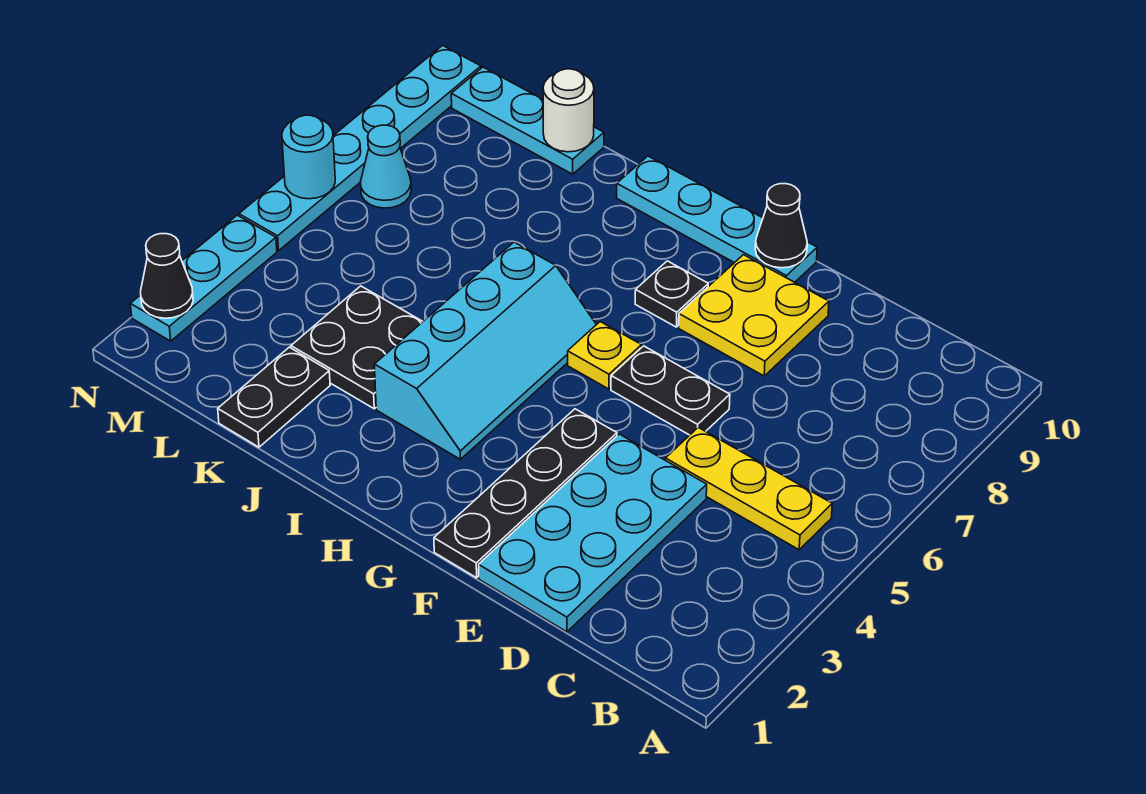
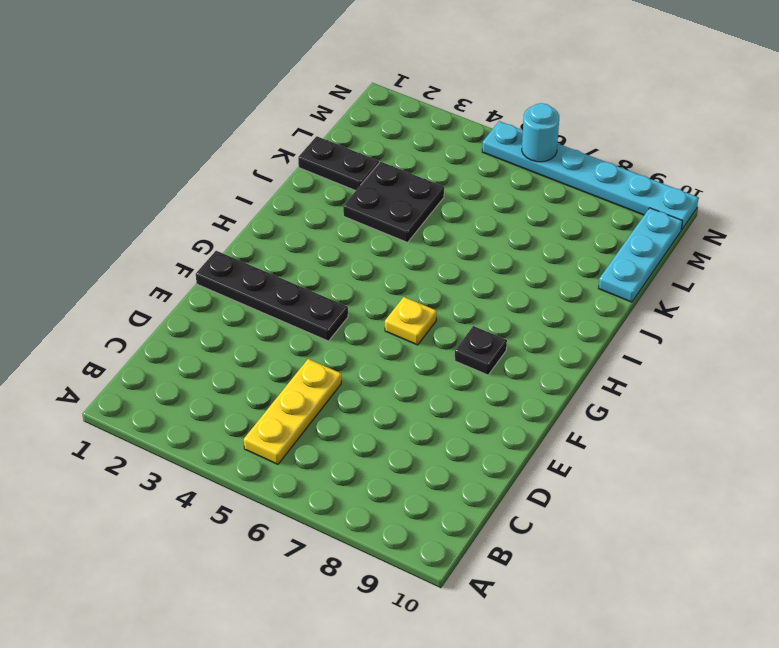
none -> cyan 2x4 plate [479,434,707,632]
none -> black 1x2 plate [611,346,730,435]
none -> yellow 2x2 plate [679,255,829,376]

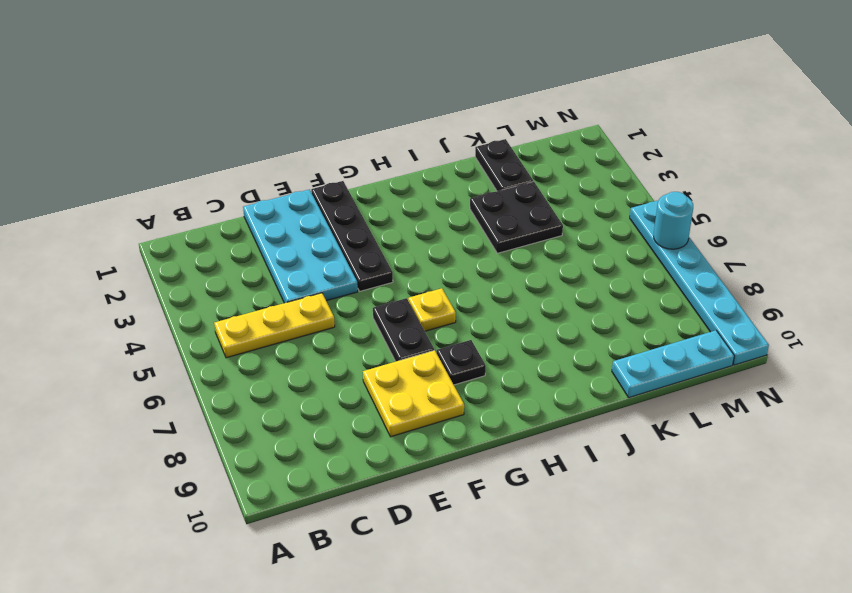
black 1x2 plate [373,298,434,362] -> black 1x2 plate turned to [611,346,730,435]
none -> cyan 1x4 plate [617,156,817,282]
none -> cyan 2x4 slope [374,242,596,459]
none -> cyan 1x1 cone [360,125,411,208]

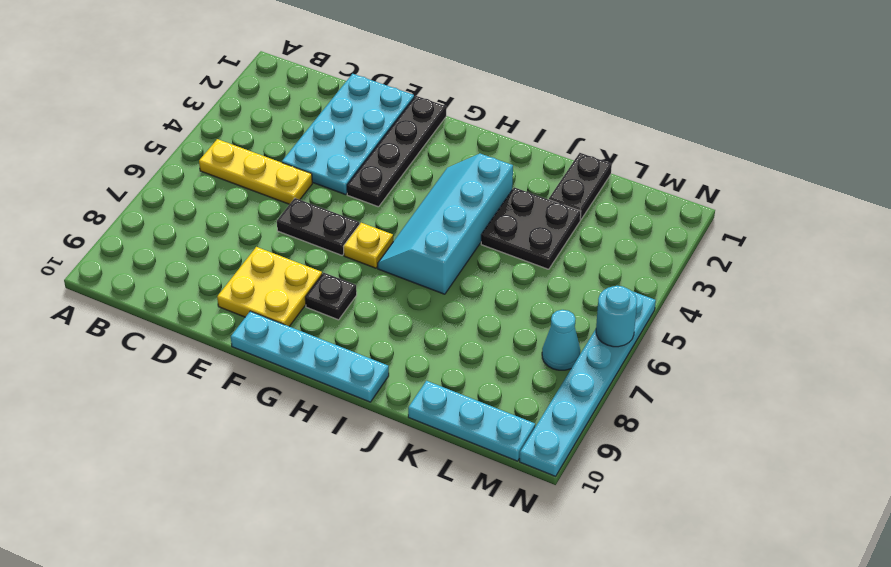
none -> cyan 1x3 plate [130,215,277,341]
none -> black 1x1 cone [755,184,807,268]
none -> white 1x1 round brick [543,69,594,152]

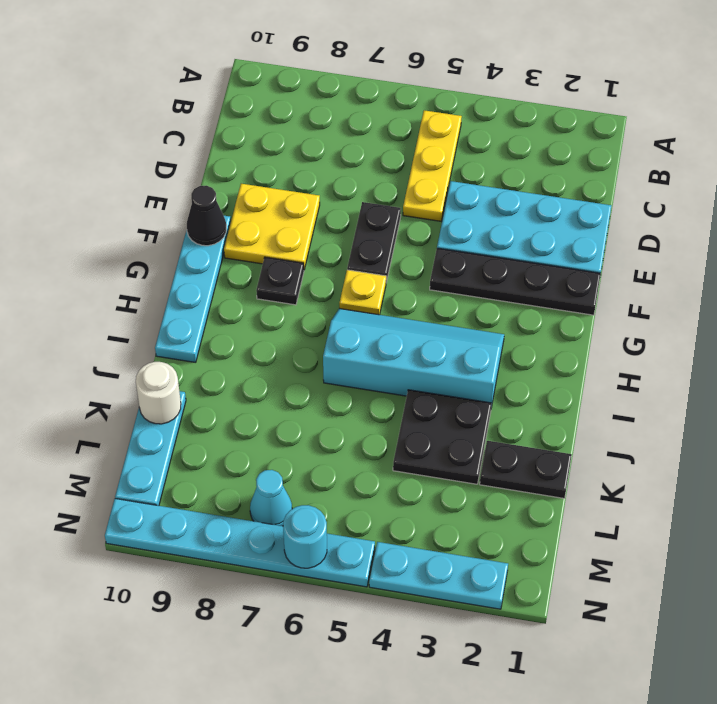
none -> black 1x1 cone [141,234,193,318]

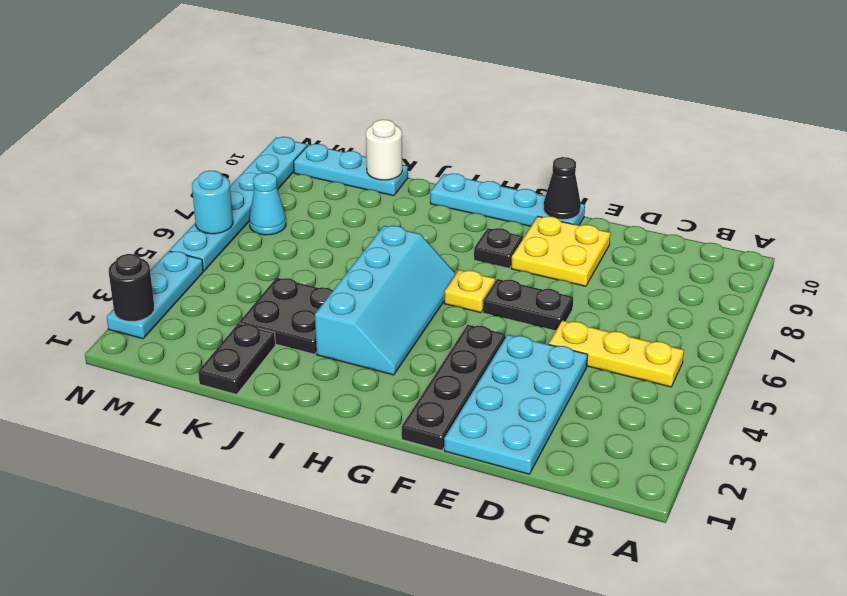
black 1x1 round brick [109,254,154,321] -> black 1x1 cone [141,234,193,318]

